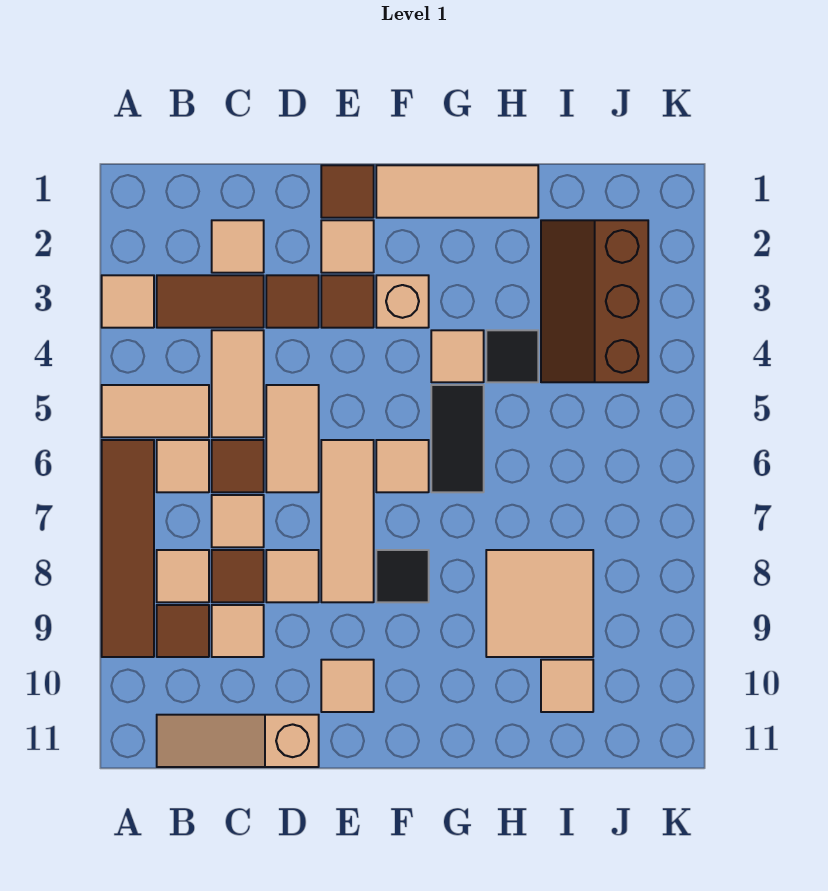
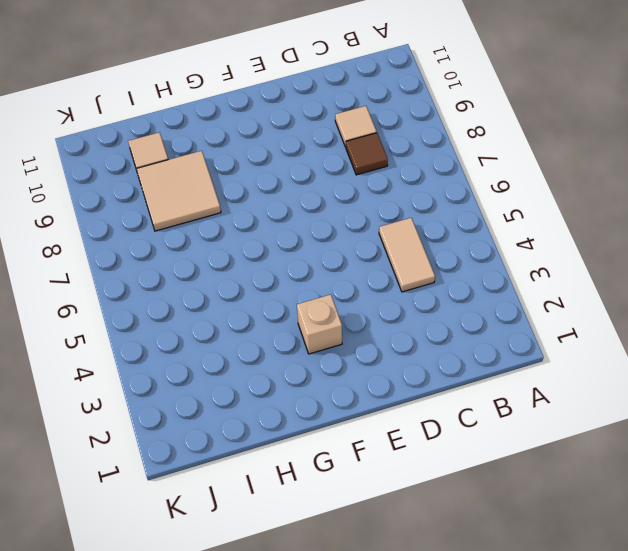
none -> tan 1x1 tile [102,275,154,328]
none -> tan 1x2 tile [102,385,209,437]
none -> brown 1x4 tile [102,440,154,657]
none -> brown 1x2 tile [157,275,264,328]

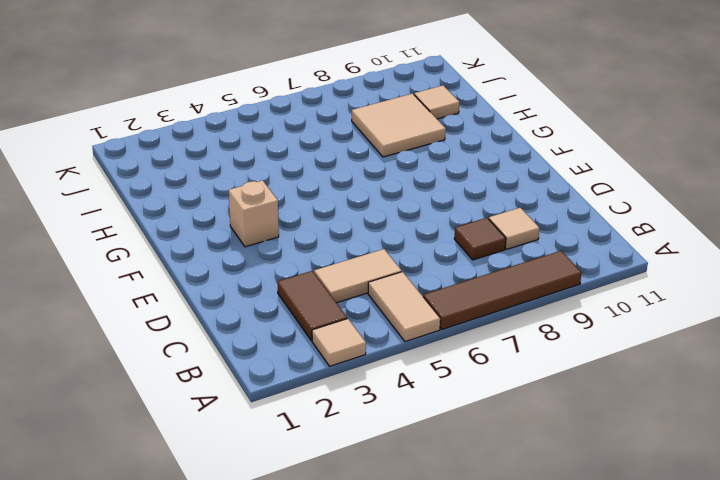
none -> tan 1x1 tile [157,440,209,492]
none -> tan 1x1 tile [157,550,209,602]
none -> brown 1x1 tile [157,605,209,657]
none -> tan 1x3 slope [157,715,319,767]

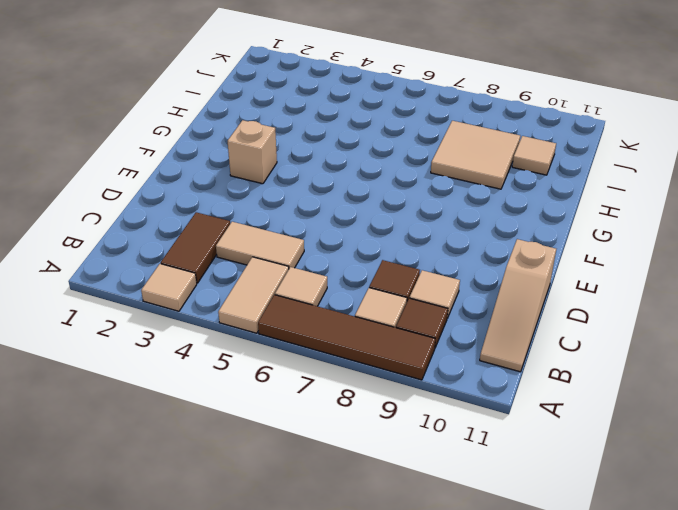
none -> tan 1x1 tile [212,220,264,273]
none -> brown 1x1 tile [212,440,264,492]
none -> tan 1x1 tile [212,495,264,547]
none -> brown 1x1 tile [266,275,319,328]

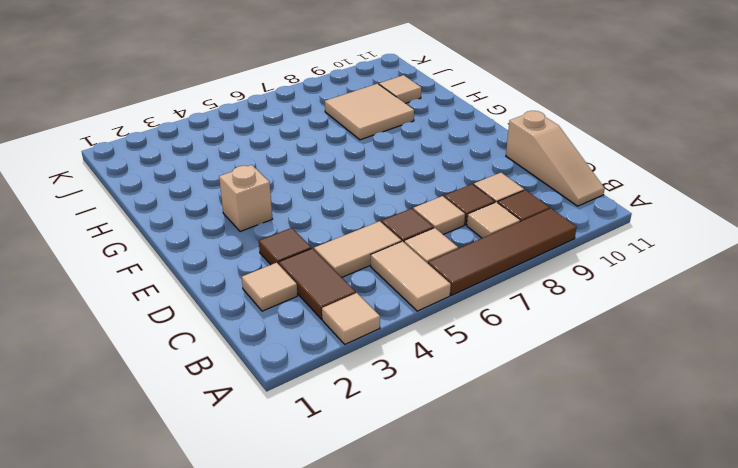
none -> tan 1x2 tile [266,385,319,492]
none -> tan 1x1 tile [266,550,319,602]
none -> brown 1x1 tile [321,165,374,218]
none -> tan 1x1 tile [321,220,374,273]

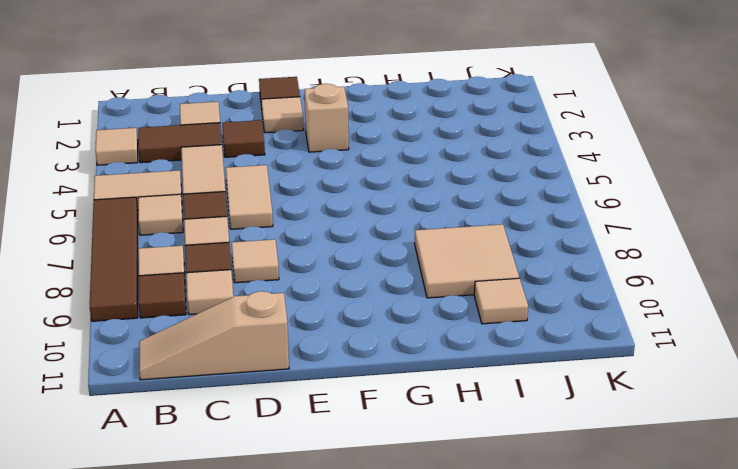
none -> brown 1x1 tile [321,275,374,328]
none -> tan 1x3 tile [321,440,374,602]
none -> tan 1x1 tile [321,660,374,712]
none -> tan 1x3 tile [376,165,538,218]

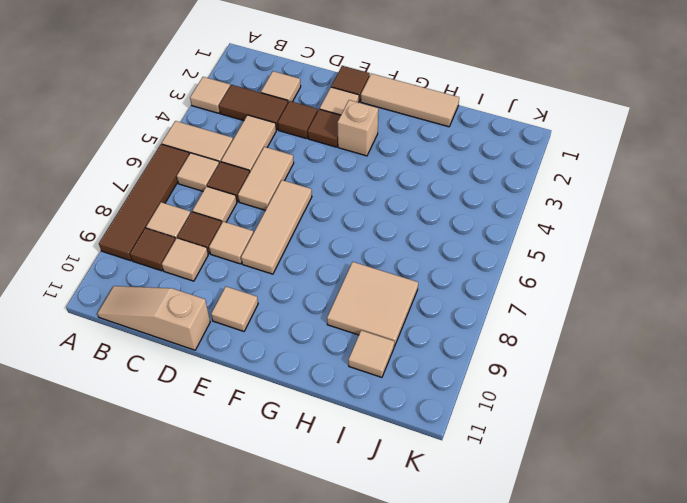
none -> tan 1x1 tile [376,440,429,492]
none -> black 1x1 tile [376,550,429,602]
none -> tan 1x1 tile [431,330,484,382]
none -> black 1x2 tile [431,385,484,492]

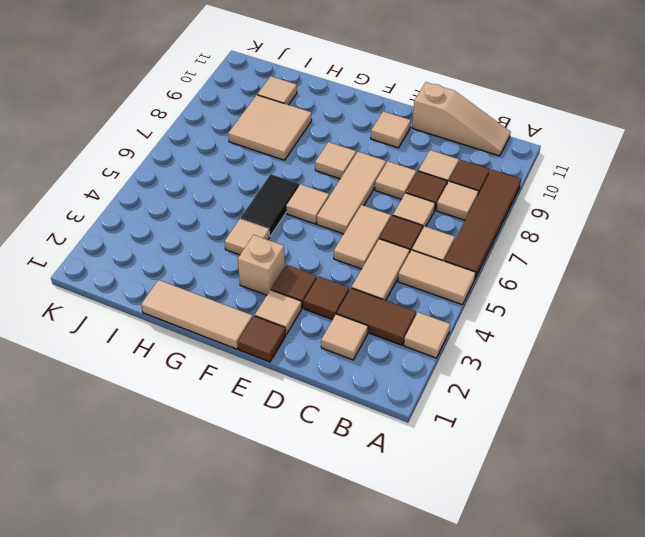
tan 1x1 tile [315,142,356,179] -> black 1x1 tile [376,550,429,602]
none -> black 1x1 tile [486,330,538,382]
none -> brown 2x3 slope [541,220,648,382]

